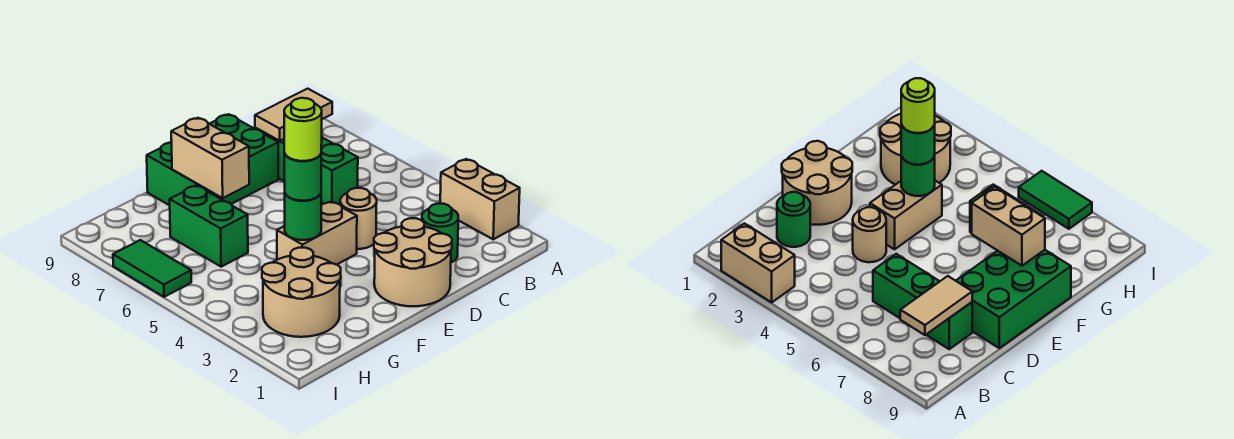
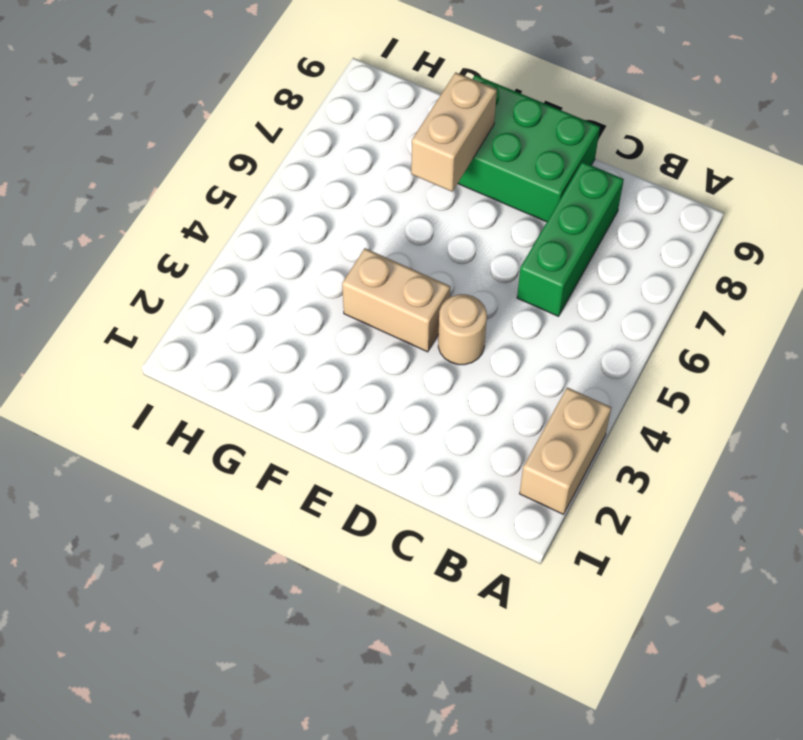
none -> green 1x1 round brick [422,204,458,263]
none -> tan 2x2 round brick [374,218,452,306]
none -> tan 2x2 round brick [262,248,341,337]

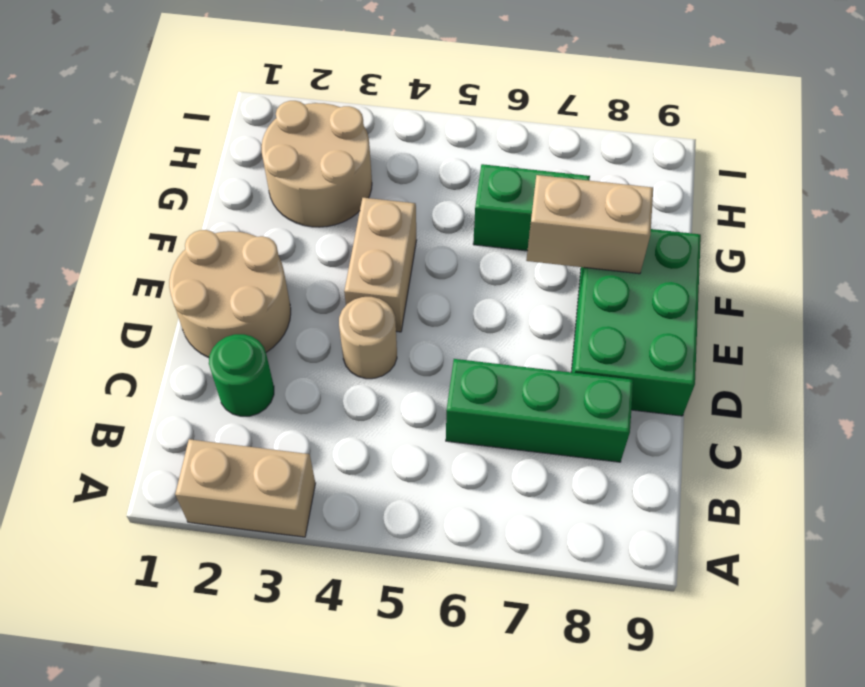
none -> green 1x2 tile [113,240,191,297]
none -> tan 1x2 tile [255,89,332,141]
none -> green 1x1 round brick [285,194,321,240]

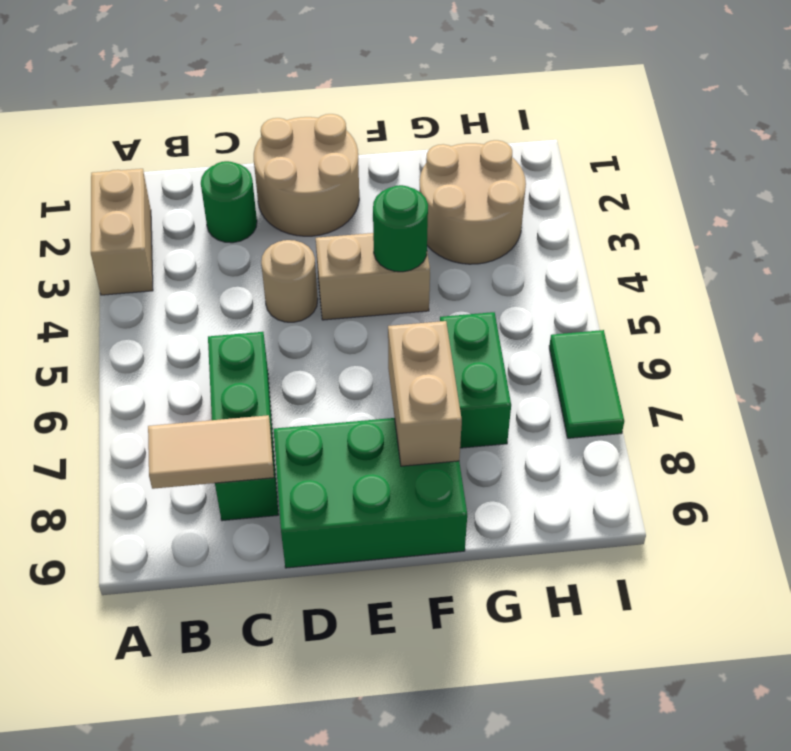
none -> green 1x1 round brick [284,153,321,201]
none -> lime 1x1 round brick [284,98,322,161]

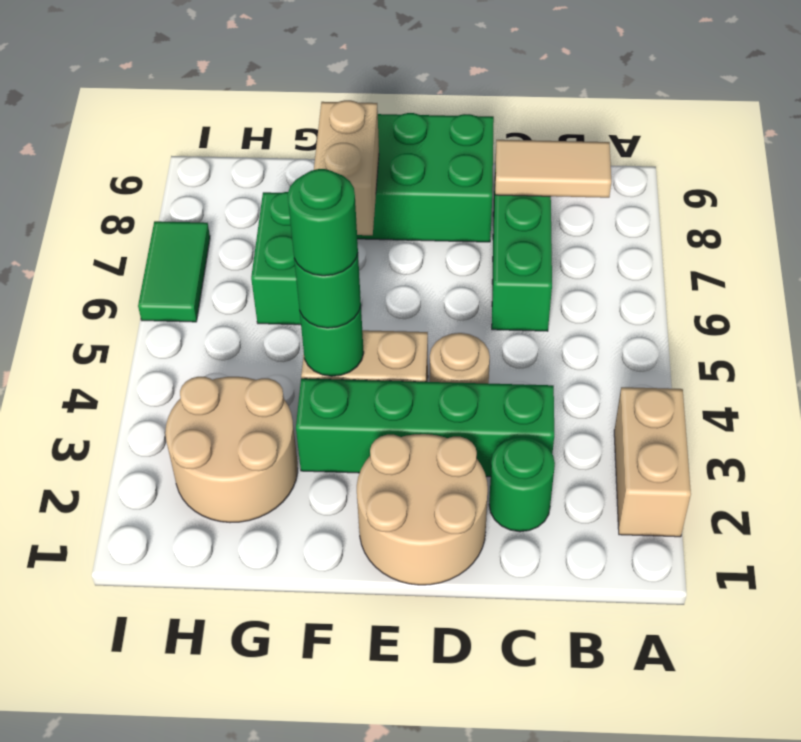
green 1x4 brick [296,378,554,477] -> none
green 1x1 round brick [288,169,358,276] -> lime 1x1 round brick [284,98,322,161]

